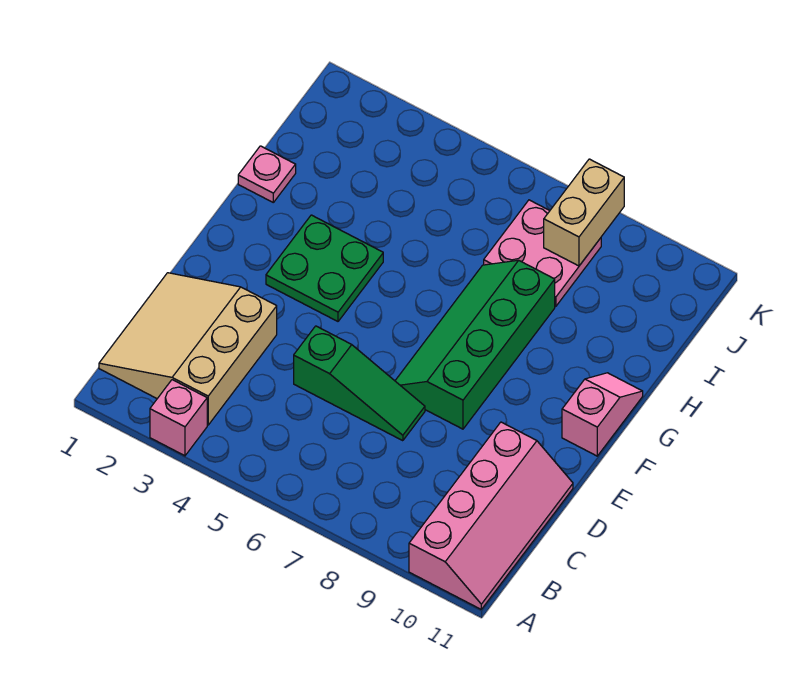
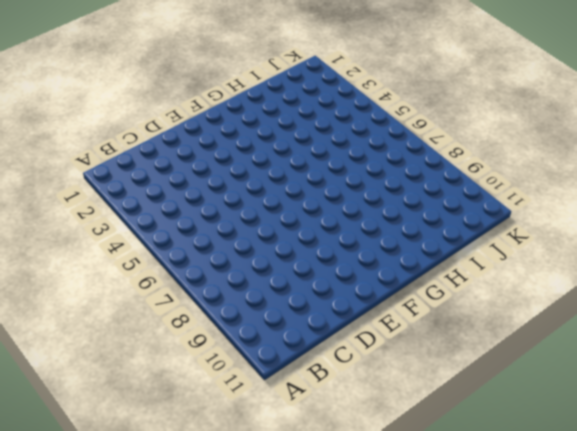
none -> pink 1x1 brick [150,380,207,456]
none -> pink 2x4 slope [409,422,573,609]

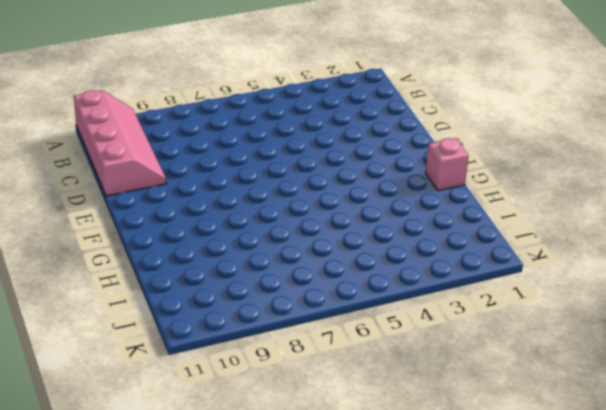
pink 2x4 slope [74,90,166,196] -> pink 2x4 slope turned to [409,422,573,609]
pink 1x1 brick [425,138,469,191] -> pink 1x1 brick moved to [150,380,207,456]
none -> tan 3x3 slope [99,273,277,425]
none -> green 1x3 slope [294,326,425,441]

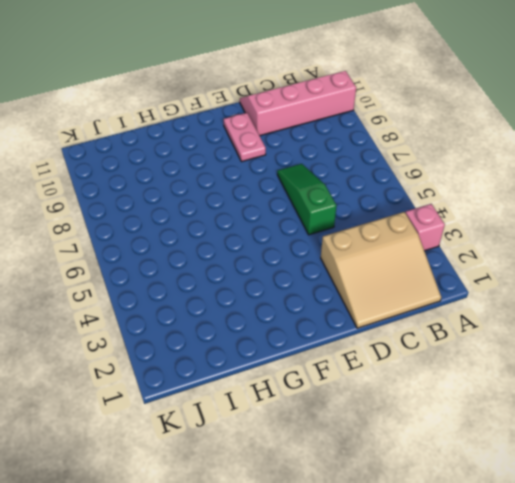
pink 1x2 plate [224,113,266,162] -> none
none -> green 2x4 slope [395,260,555,429]
none -> green 2x2 plate [266,215,383,321]

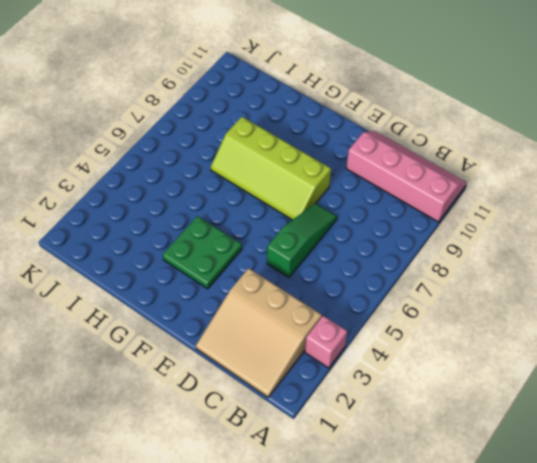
lime 2x4 slope [211,117,331,220] -> green 2x4 slope [395,260,555,429]
none -> pink 1x2 slope [562,373,643,456]
none -> pink 1x1 plate [238,146,296,202]

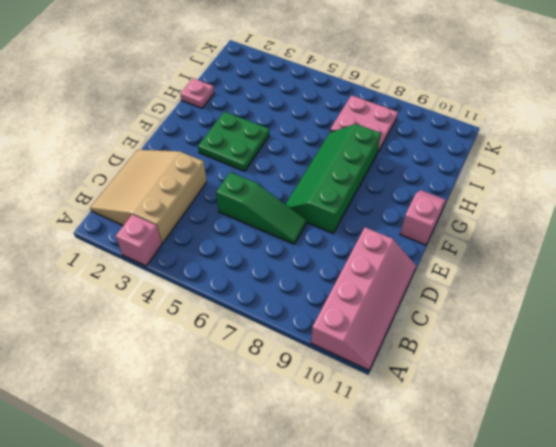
none -> tan 1x2 brick [544,159,624,266]

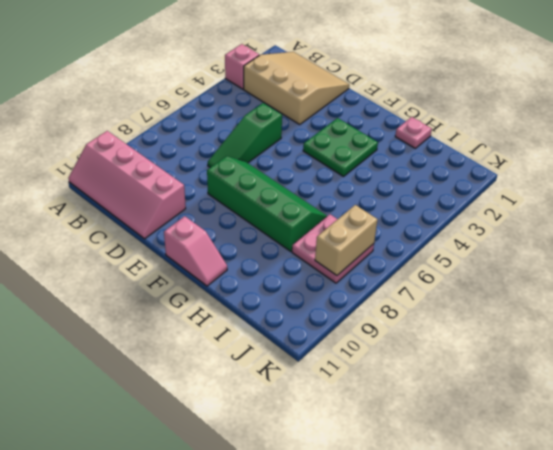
tan 1x2 brick [315,205,378,276] -> tan 1x2 brick turned to [544,159,624,266]

